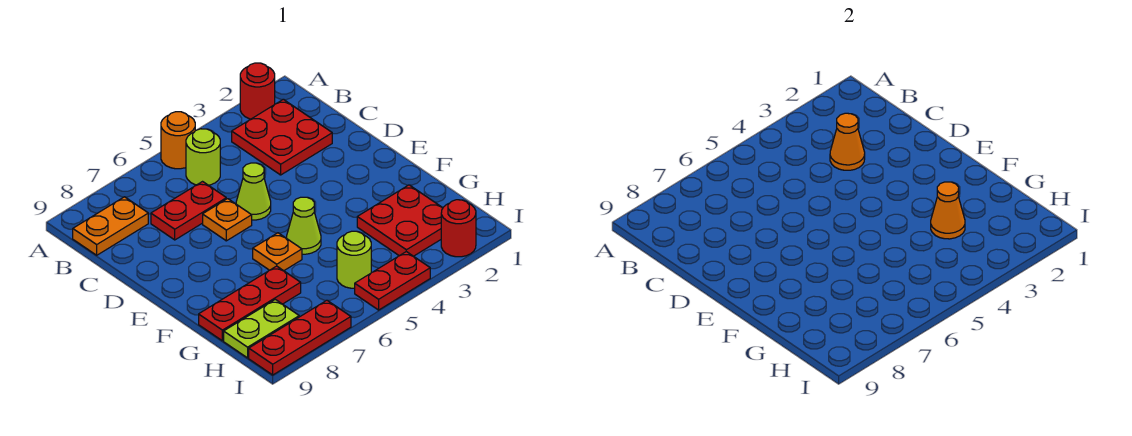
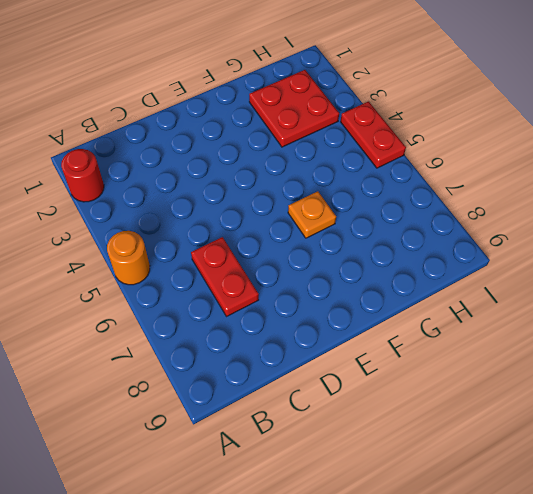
none -> red 2x2 plate [232,99,332,175]
none -> lime 1x1 round brick [186,129,220,185]
none -> orange 1x2 plate [73,197,148,255]

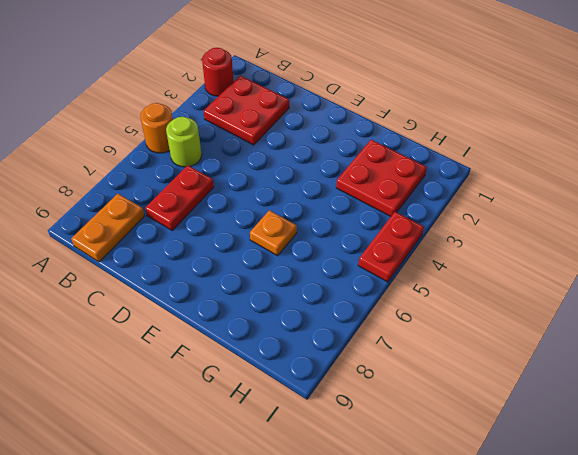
none -> lime 1x1 cone [236,163,271,220]
none -> orange 1x1 plate [203,199,252,241]
none -> lime 1x1 cone [287,197,321,254]

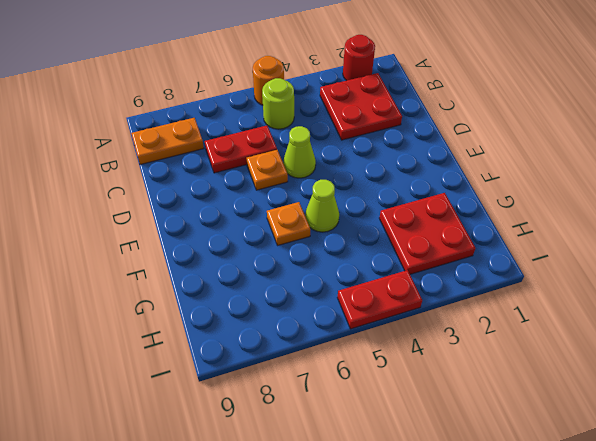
none -> red 1x3 plate [199,266,301,341]
none -> lime 1x1 round brick [337,231,371,288]
none -> lime 1x2 plate [224,299,299,358]

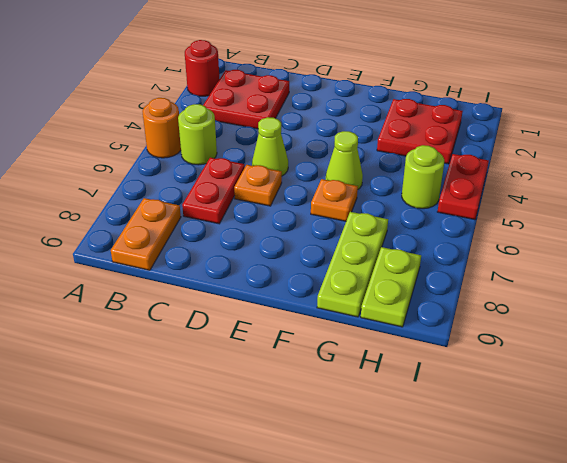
lime 1x3 plate [317,212,388,317] -> red 1x3 plate [199,266,301,341]
none -> red 1x1 round brick [441,200,476,257]
none -> red 1x3 plate [249,300,351,375]
none -> orange 1x1 cone [830,113,865,170]

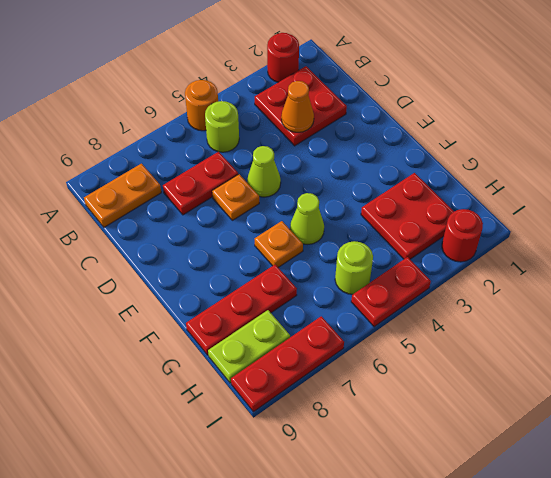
none -> orange 1x1 cone [931,182,965,239]

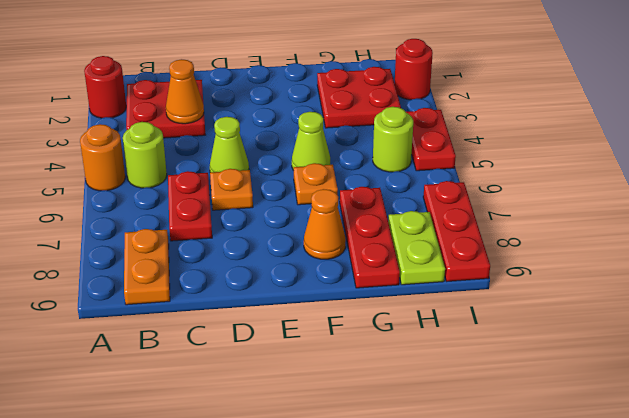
orange 1x1 cone [304,189,346,259] -> orange 1x1 cone moved to [931,182,965,239]

